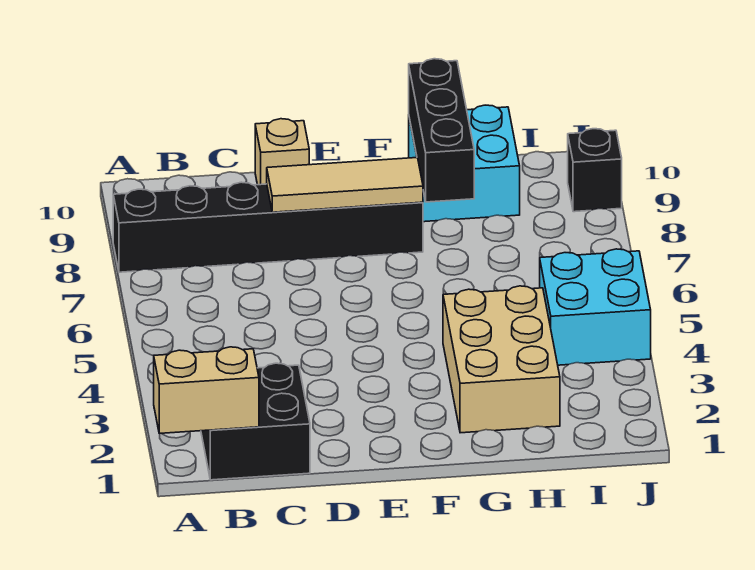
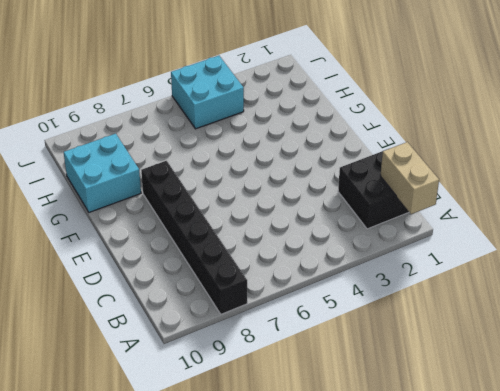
none -> tan 1x1 brick [255,119,309,185]
none -> tan 2x3 brick [443,286,560,433]

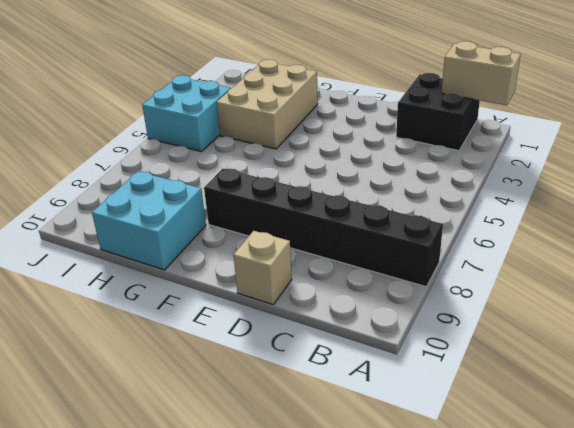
none -> black 1x1 brick [568,129,622,212]
none -> tan 1x3 tile [267,158,423,212]

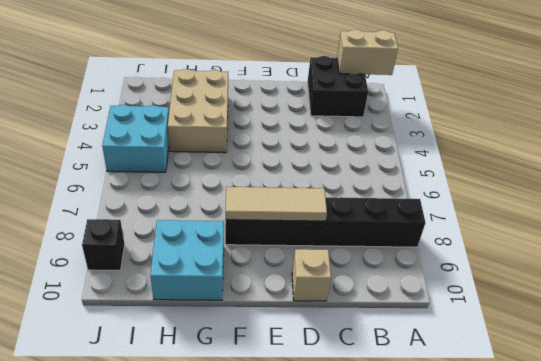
none -> black 1x3 brick [409,59,474,202]

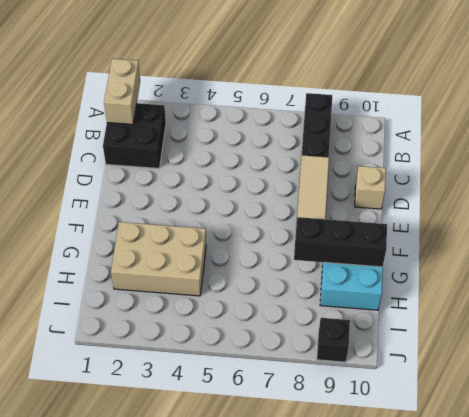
none -> cyan 2x2 brick [540,249,651,365]

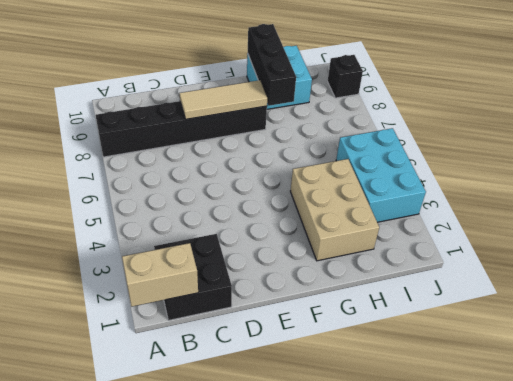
cyan 2x3 brick [336,128,426,222] -> cyan 2x2 brick [540,249,651,365]
none -> tan 1x1 brick [255,119,309,185]

